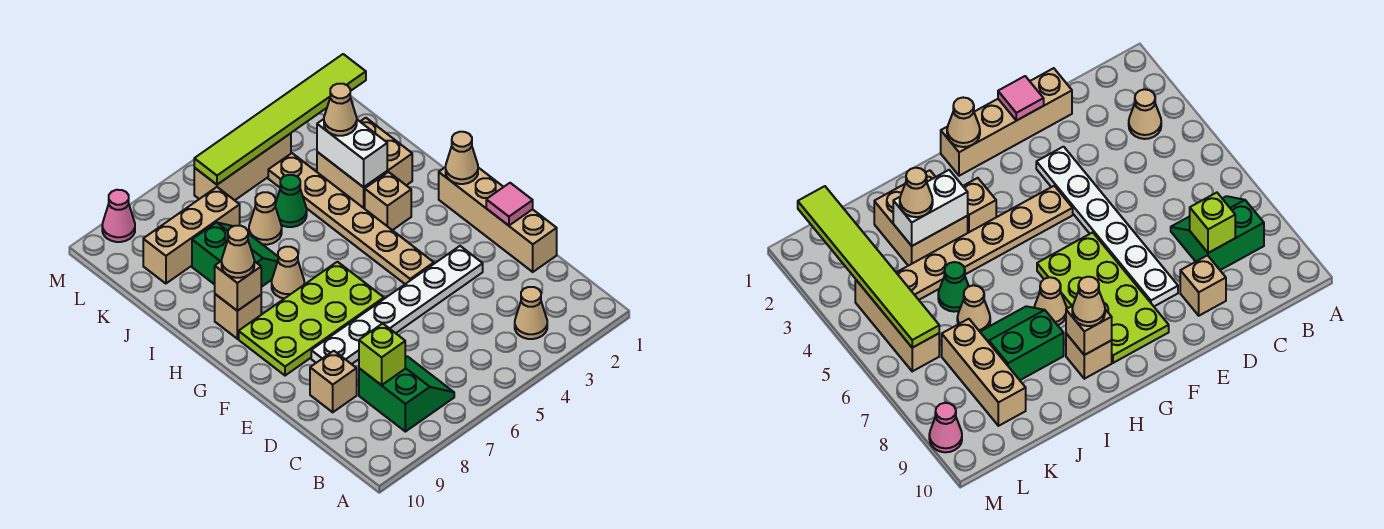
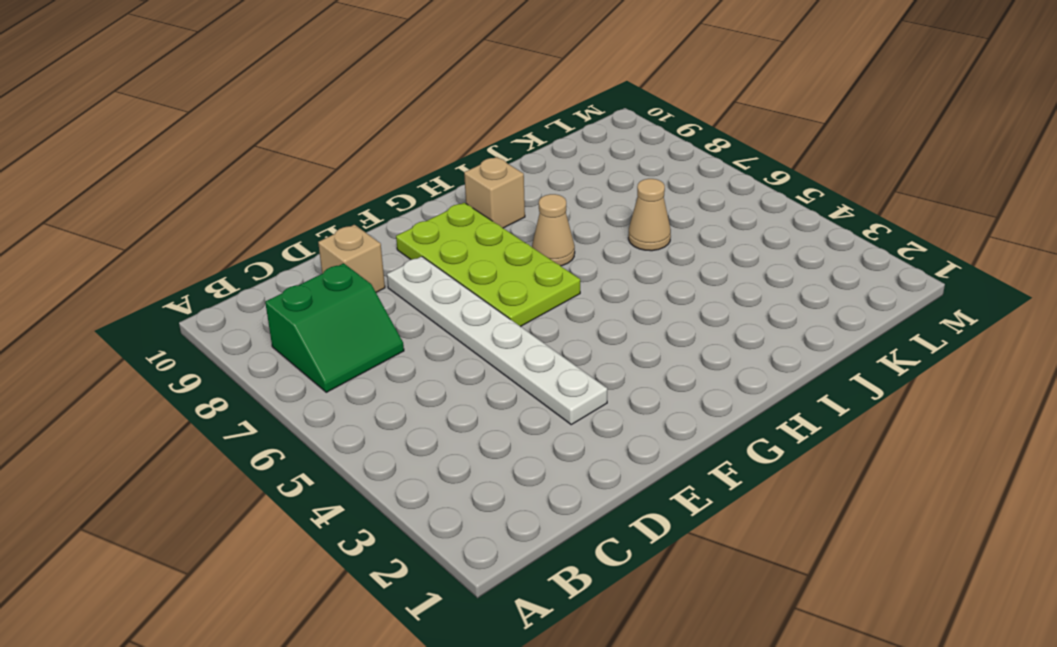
none -> tan 1x1 cone [515,287,547,339]
none -> tan 1x4 brick [439,167,557,272]
none -> tan 1x6 plate [268,153,434,284]

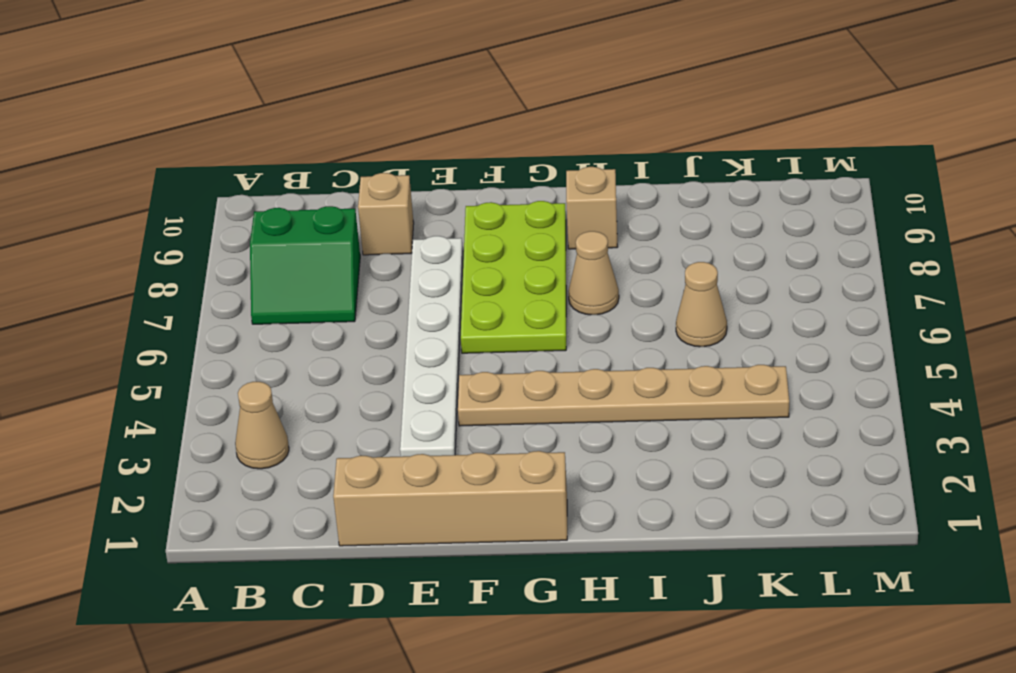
none -> tan 1x1 brick [365,172,411,230]
none -> tan 2x2 brick [317,118,412,209]
none -> green 2x2 slope [192,222,278,287]

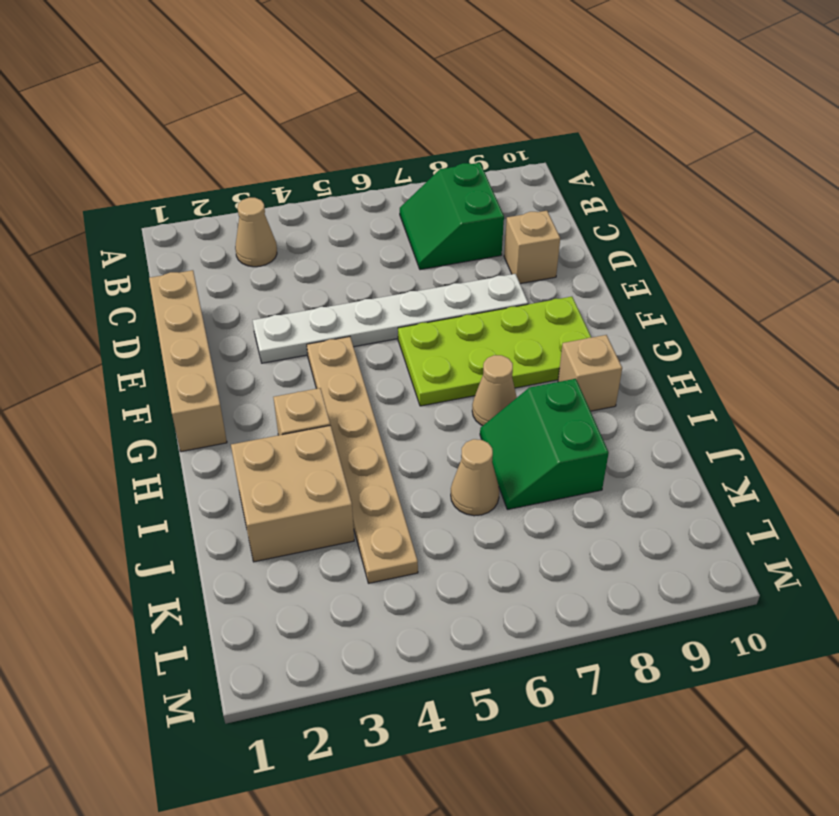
none -> green 1x1 cone [275,175,307,227]
none -> tan 1x3 brick [143,187,240,284]
none -> tan 1x3 brick [194,133,291,200]

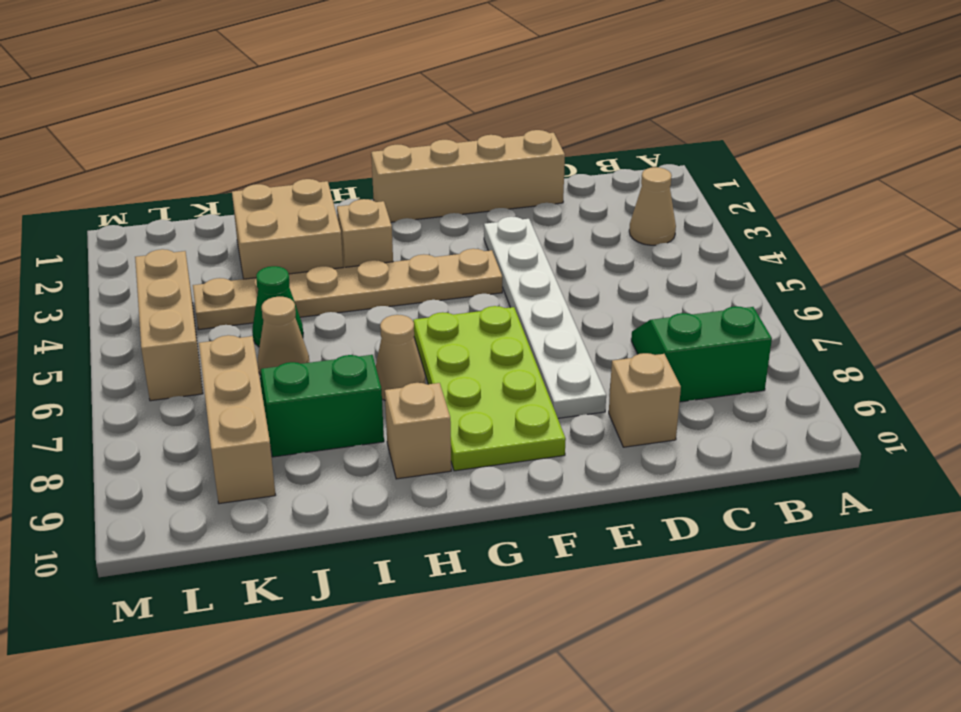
none -> pink 1x1 cone [102,190,135,242]
none -> lime 1x1 brick [359,323,405,385]
none -> pink 1x1 tile [486,183,533,226]

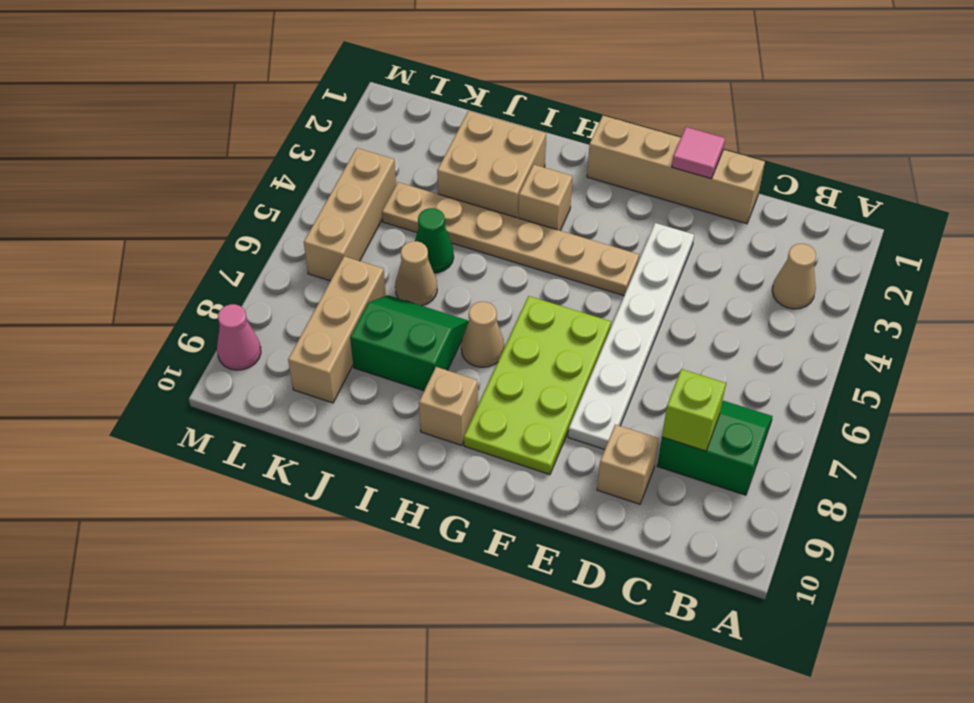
none -> tan 1x1 cone [446,132,478,184]
none -> tan 1x1 brick [215,261,261,311]
none -> white 1x2 brick [317,119,387,187]

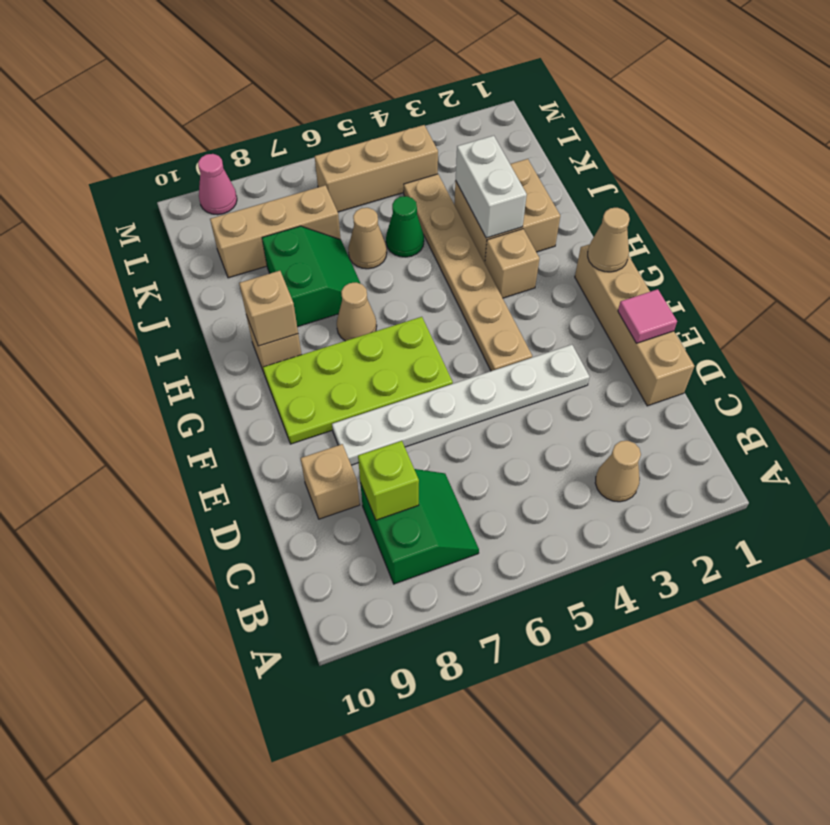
none -> lime 1x6 tile [194,54,366,185]
none -> tan 1x1 cone [222,226,254,278]
none -> tan 1x1 cone [324,84,357,136]

